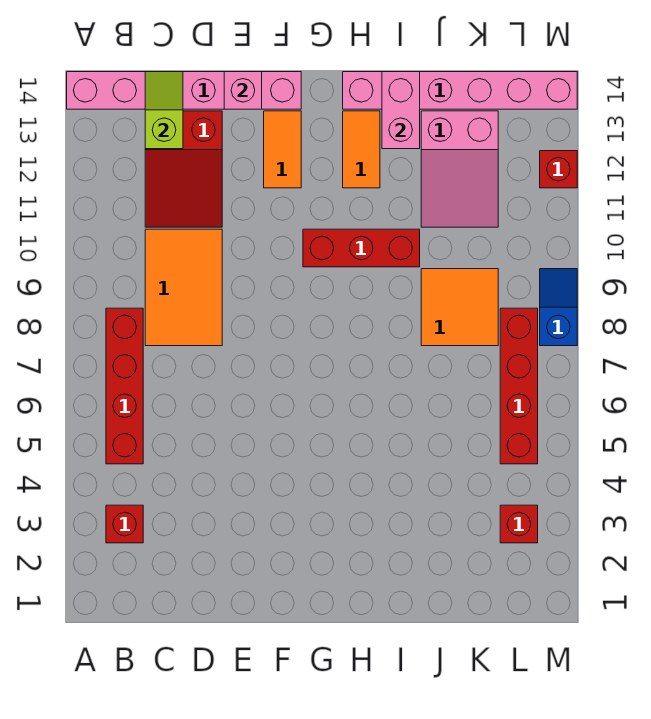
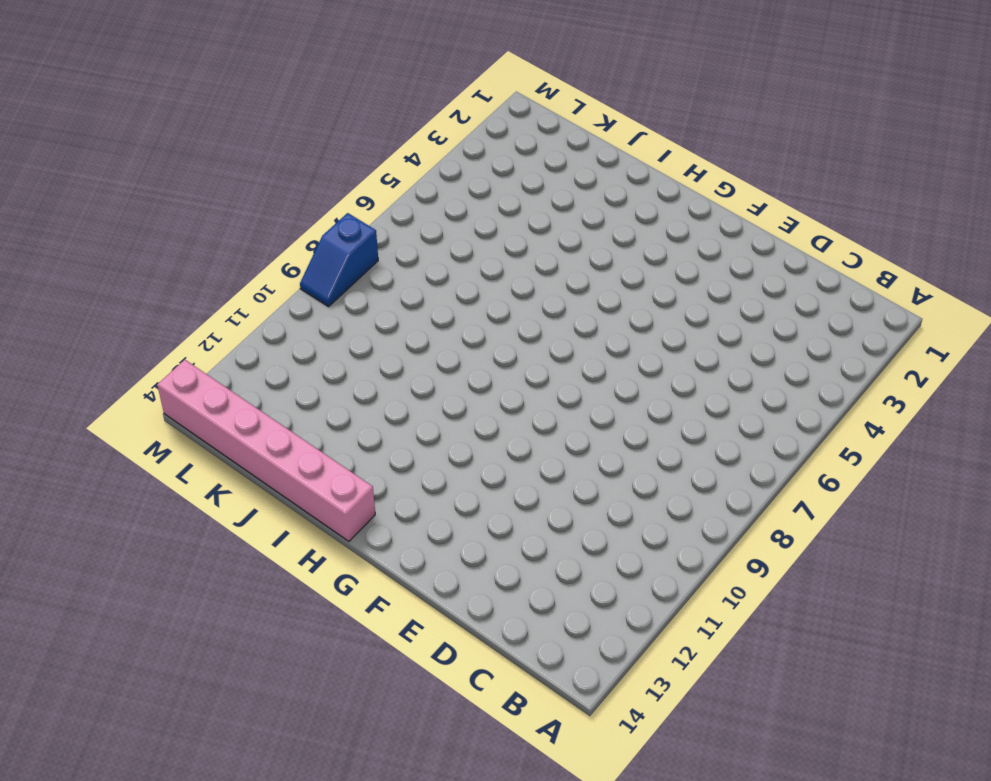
none -> pink 1x6 brick [67,72,301,109]
none -> red 1x1 brick [106,505,143,543]
none -> red 1x4 brick [106,308,143,464]

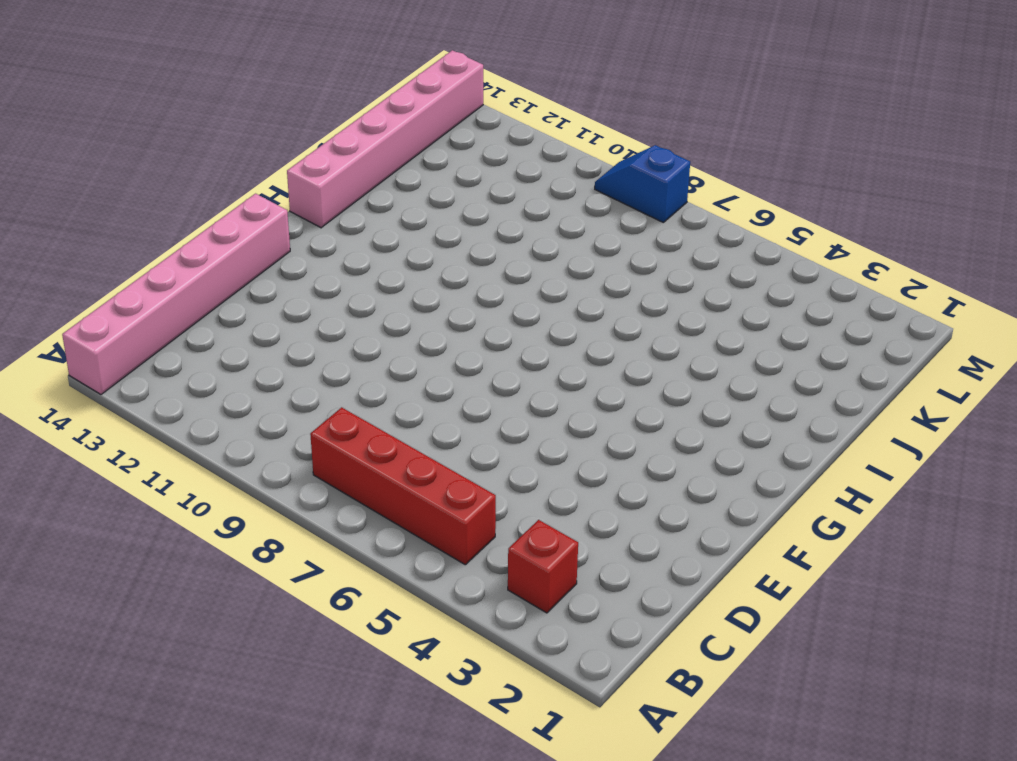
none -> orange 2x3 tile [145,229,222,346]
none -> red 2x3 slope [145,111,222,227]
none -> orange 1x2 tile [264,111,301,188]

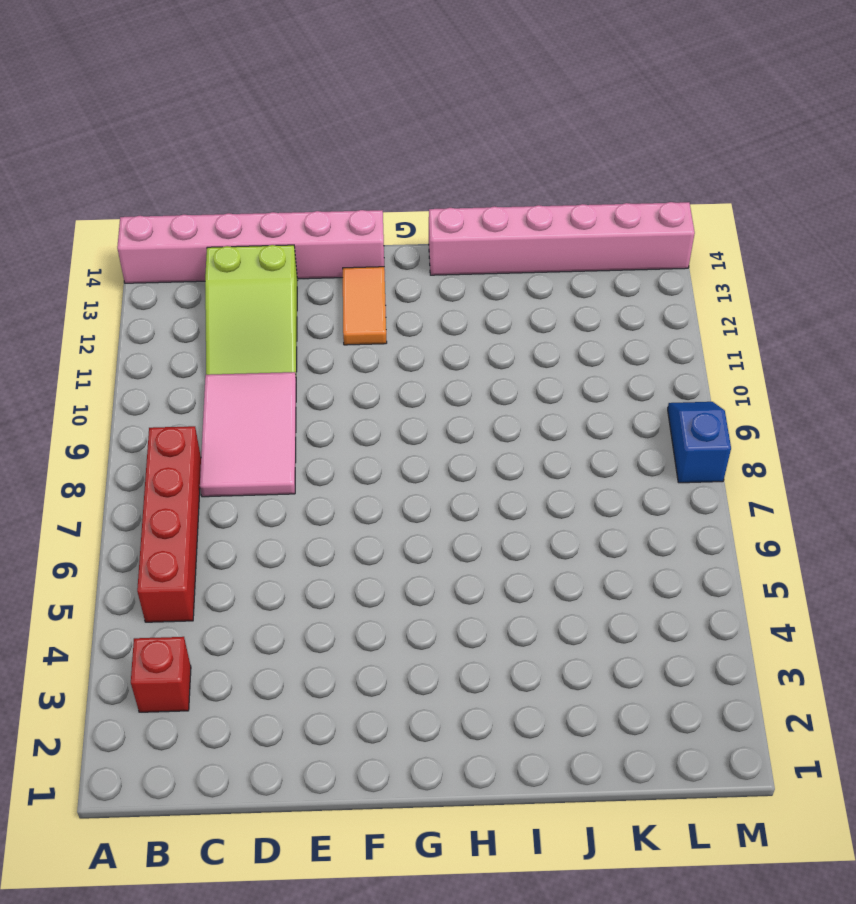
pink 2x3 tile [200,372,296,497] -> orange 2x3 tile [145,229,222,346]
lime 2x3 slope [205,245,297,375] -> red 2x3 slope [145,111,222,227]
none -> red 1x3 brick [303,229,420,267]
none -> orange 1x2 tile [343,111,380,188]
none -> orange 2x2 tile [421,269,498,346]

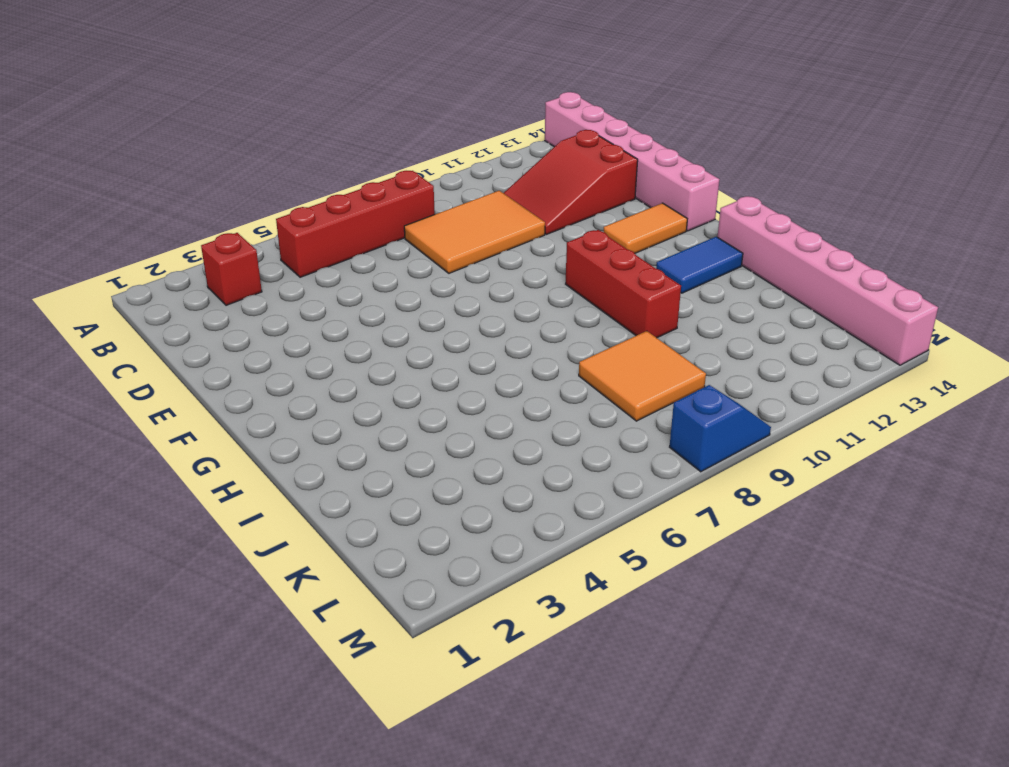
blue 1x2 tile [656,237,743,293] -> orange 1x2 tile [343,111,380,188]
none -> pink 2x3 slope [421,111,498,227]
none -> red 1x1 brick [500,505,538,543]
none -> red 1x4 brick [500,308,538,464]

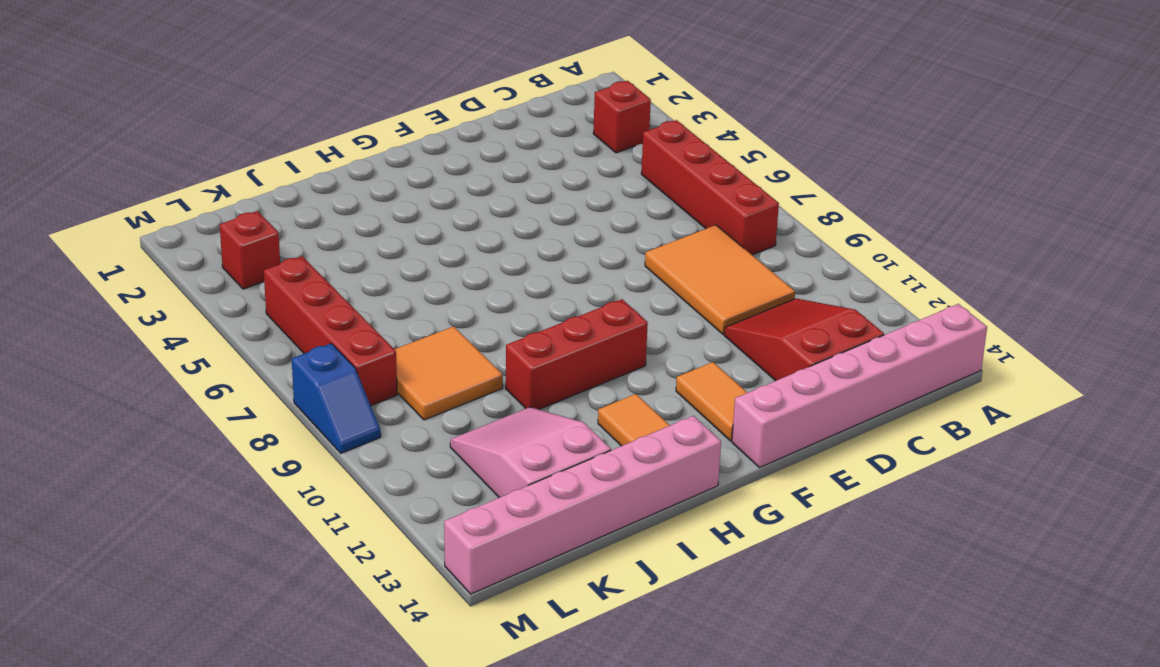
none -> red 1x1 brick [540,151,577,188]
none -> lime 1x2 slope [145,72,183,149]
none -> pink 1x1 brick [224,72,262,109]

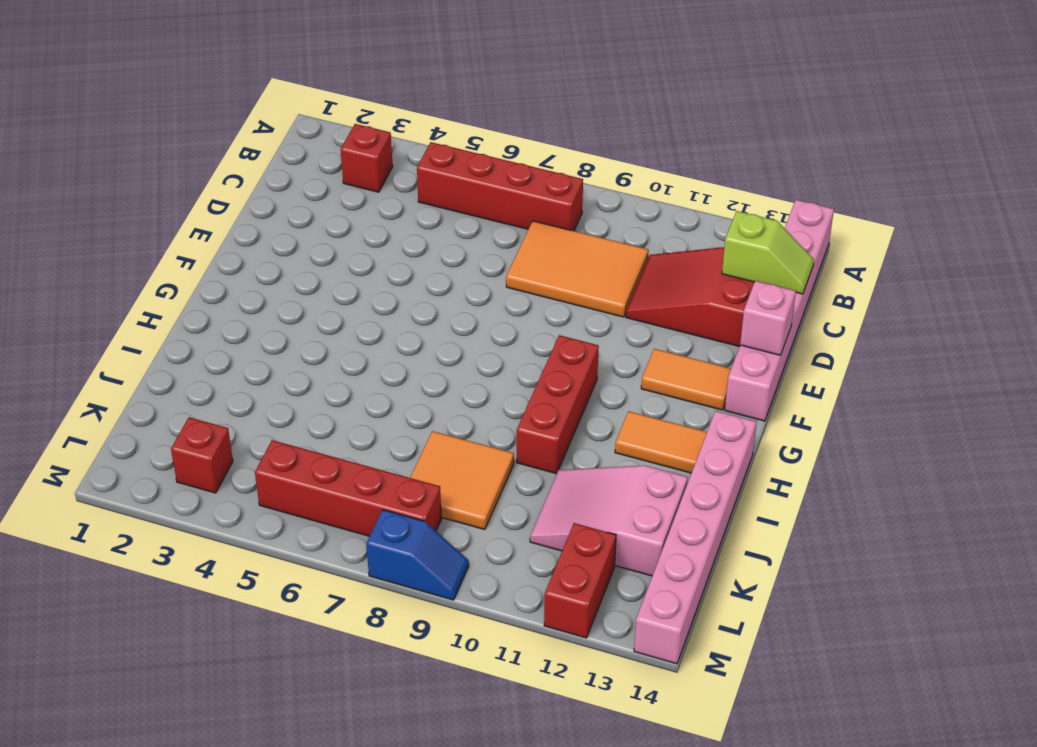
red 1x2 brick [544,523,616,638] -> red 1x1 brick [540,151,577,188]
none -> pink 1x2 brick [382,72,420,149]

